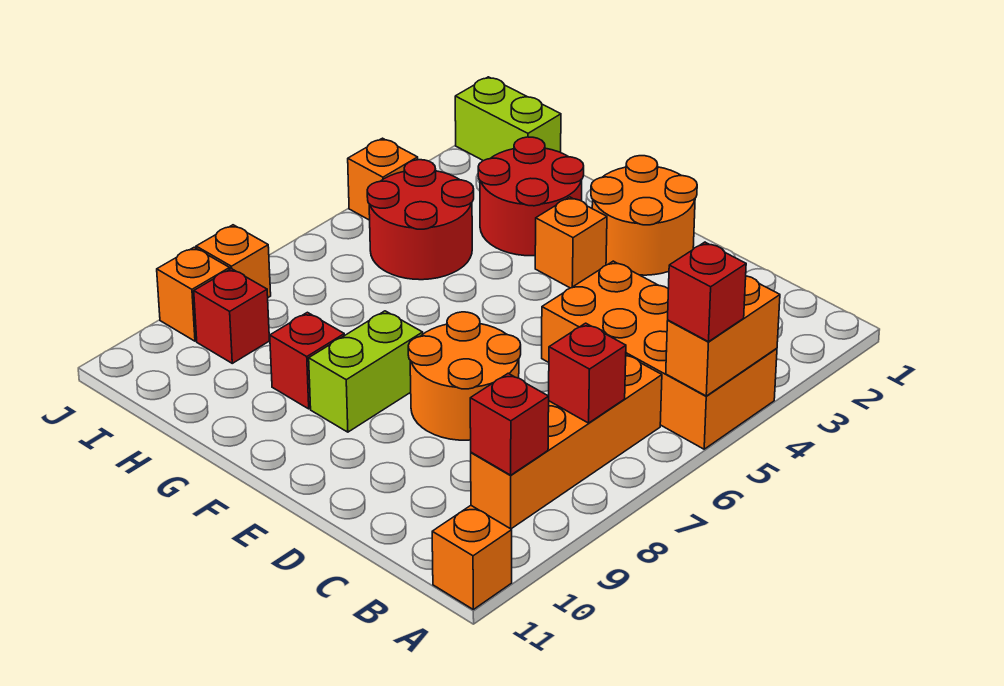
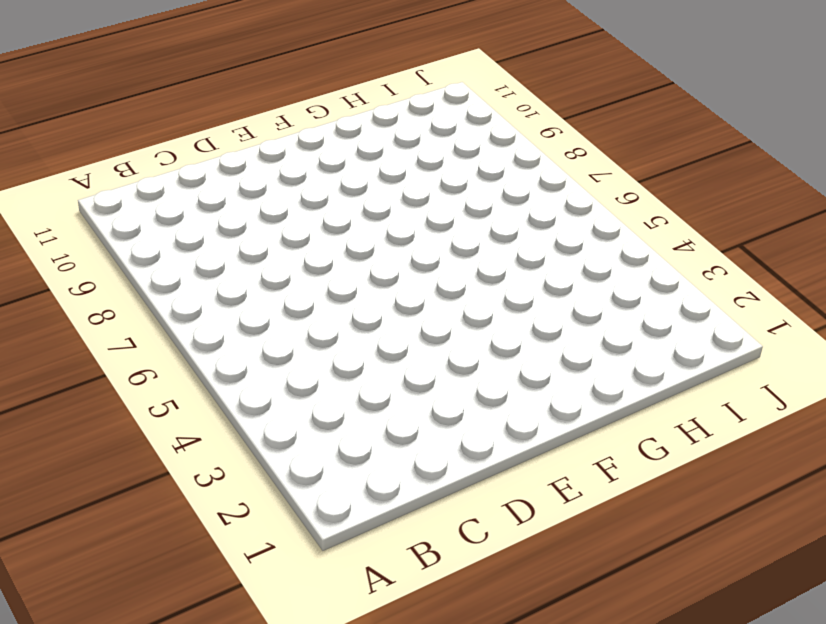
none -> orange 2x4 brick [542,261,777,449]
none -> orange 1x1 brick [432,506,512,609]
none -> orange 1x4 brick [471,355,662,529]

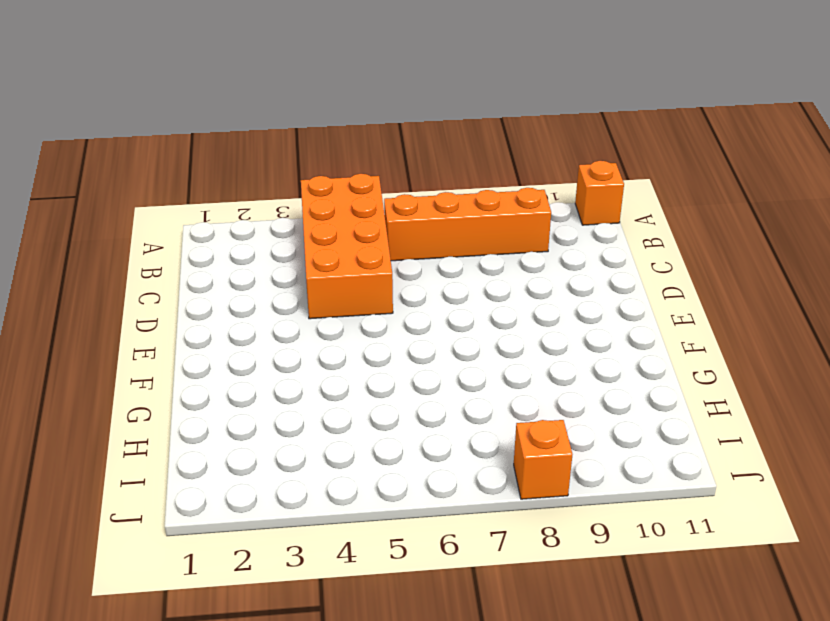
none -> orange 2x2 round brick [408,312,521,440]
none -> orange 2x2 round brick [591,156,697,275]
none -> orange 1x1 brick [535,197,607,288]

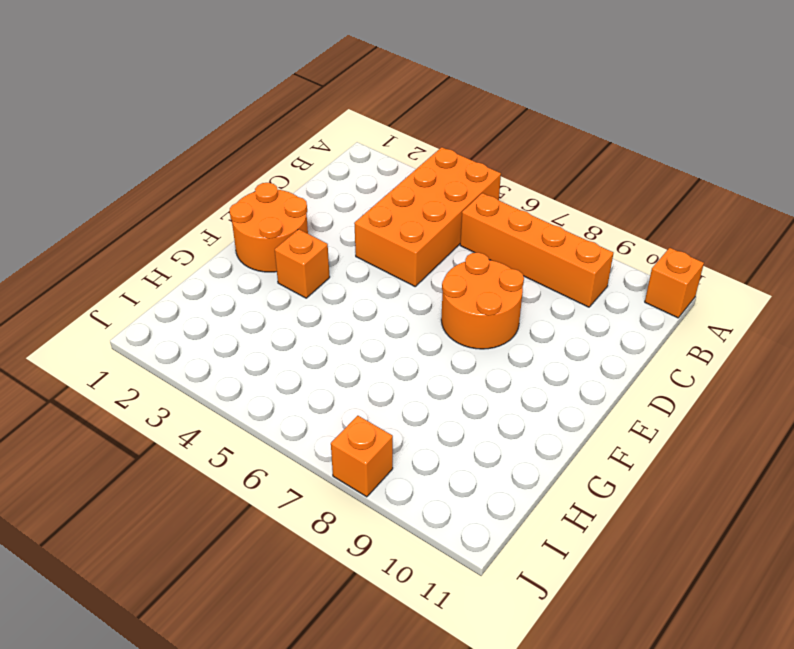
none -> lime 1x2 brick [309,311,423,432]
none -> red 2x2 round brick [478,137,584,256]
none -> red 1x1 brick [270,312,344,409]

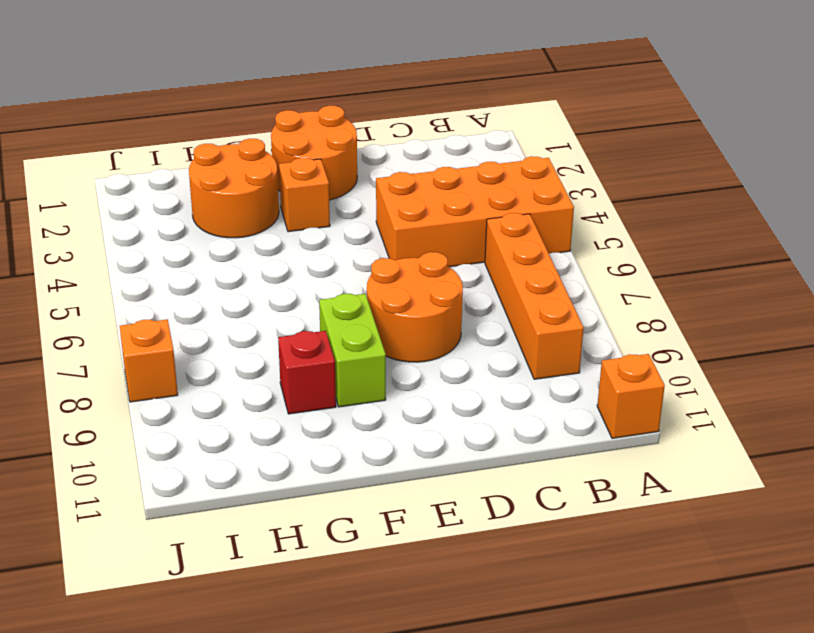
orange 2x2 round brick [189,139,279,238] -> red 2x2 round brick [478,137,584,256]
none -> red 2x2 round brick [367,160,474,280]
none -> lime 1x2 brick [455,77,561,161]
none -> red 1x1 brick [194,269,270,363]

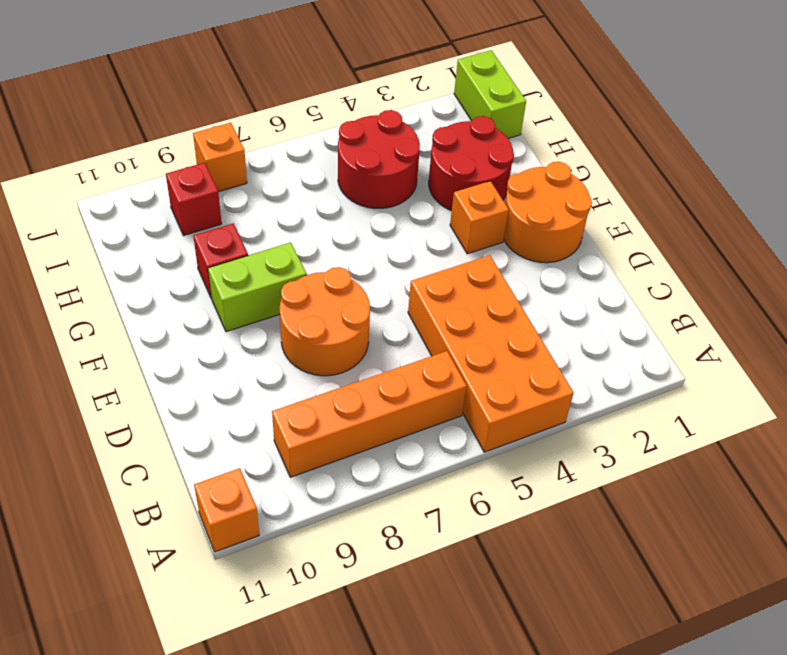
none -> orange 1x1 brick [348,138,418,220]
none -> orange 1x1 brick [157,247,230,341]
none -> orange 1x2 brick [666,276,780,396]

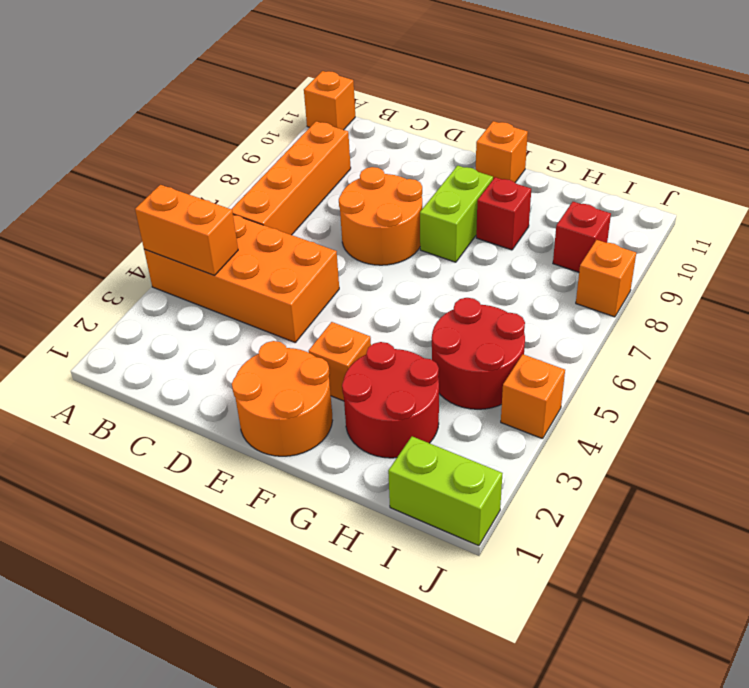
orange 1x2 brick [135,185,238,275] -> orange 1x2 brick turned to [666,276,780,396]
orange 1x1 brick [476,121,528,182] -> orange 1x1 brick moved to [157,247,230,341]
none -> red 1x1 brick [549,323,626,423]
none -> red 1x1 brick [470,373,549,475]
none -> red 1x1 brick [668,242,746,342]

